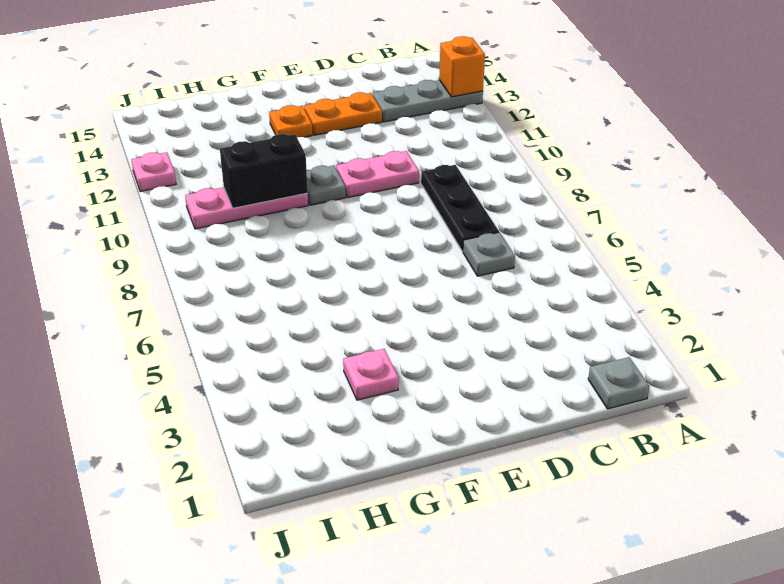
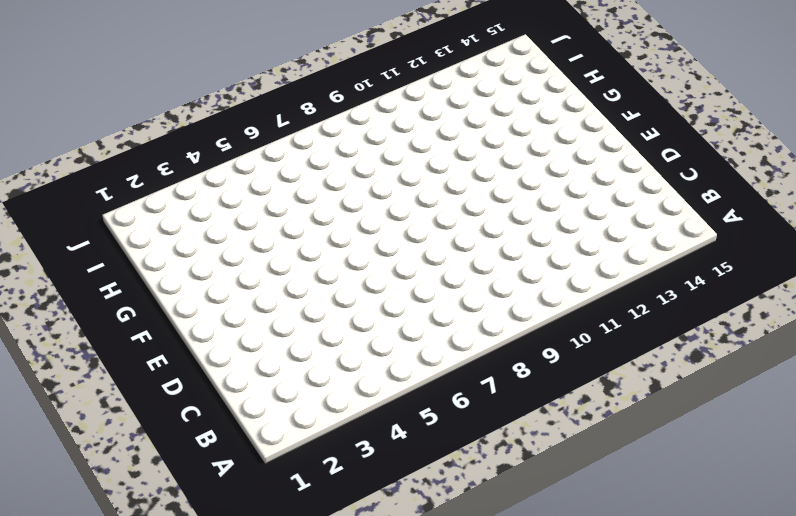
none -> grey 1x3 plate [373,80,483,122]
none -> grey 1x1 plate [588,357,649,409]
none -> grey 1x1 plate [463,232,515,276]

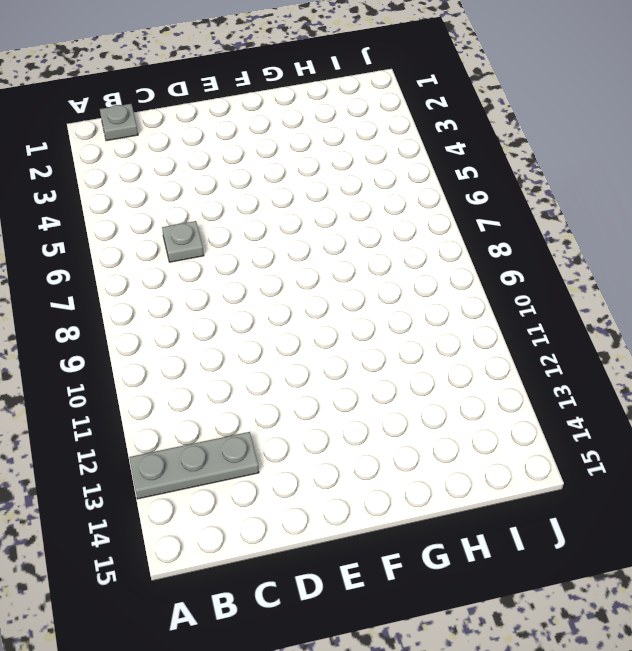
none -> black 1x3 plate [421,165,499,251]
none -> pink 1x2 plate [336,151,419,198]
none -> orange 1x2 plate [304,92,382,135]

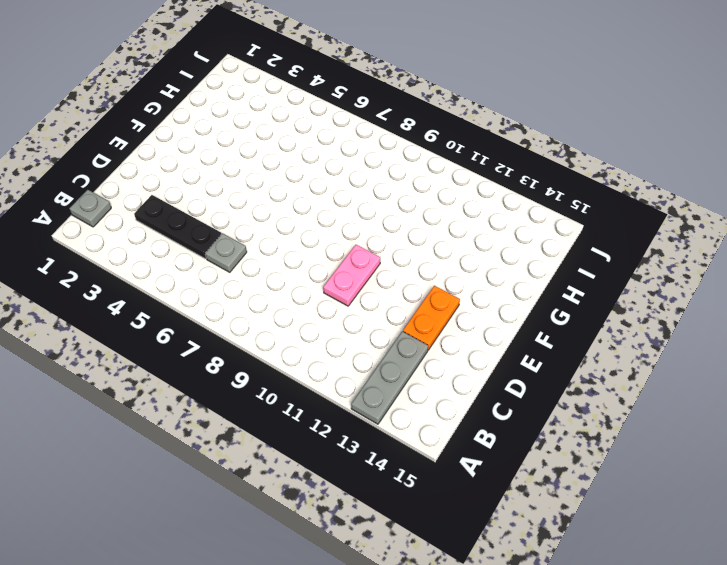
black 1x3 plate [134,195,222,259] -> black 1x3 plate moved to [421,165,499,251]
none -> grey 1x1 plate [307,166,346,205]
none -> orange 1x1 plate [269,105,313,137]
none -> pink 1x1 plate [343,349,399,400]

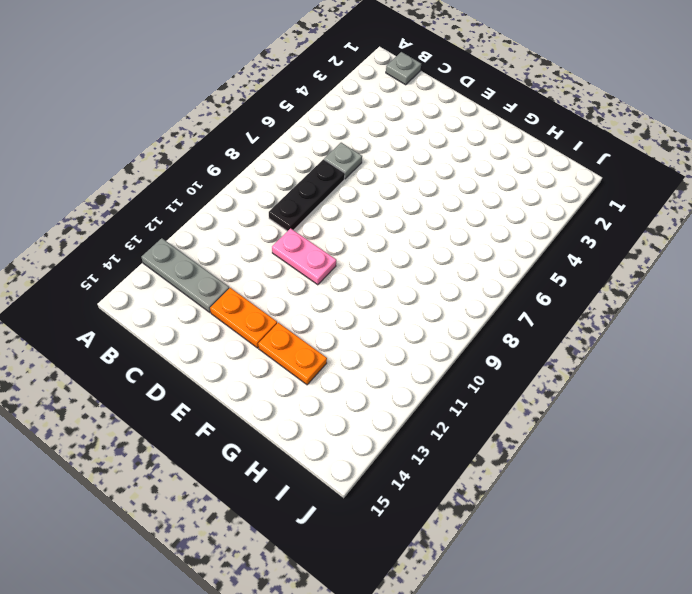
orange 1x2 plate [258,323,327,385] -> orange 1x1 plate [269,105,313,137]
none -> grey 1x1 plate [307,166,346,205]
none -> pink 1x1 plate [343,349,399,400]
none -> pink 1x3 plate [185,187,308,229]

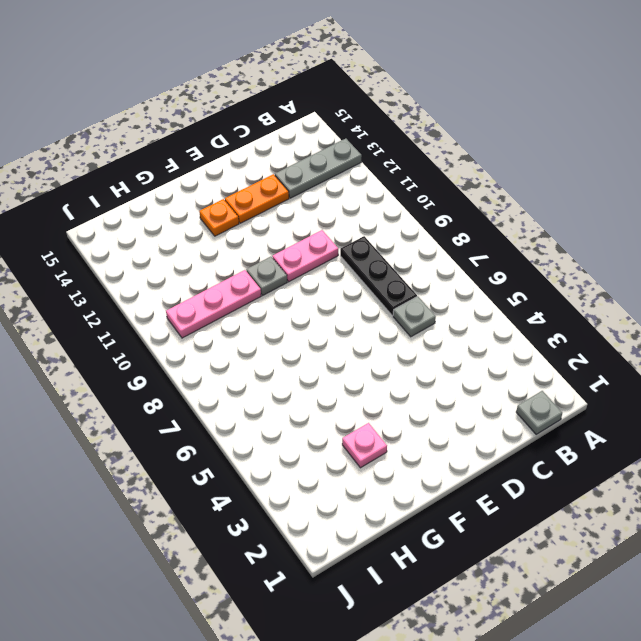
none -> pink 1x1 plate [131,152,176,192]
none -> orange 1x1 brick [439,36,485,97]
none -> black 1x2 brick [220,134,308,208]

